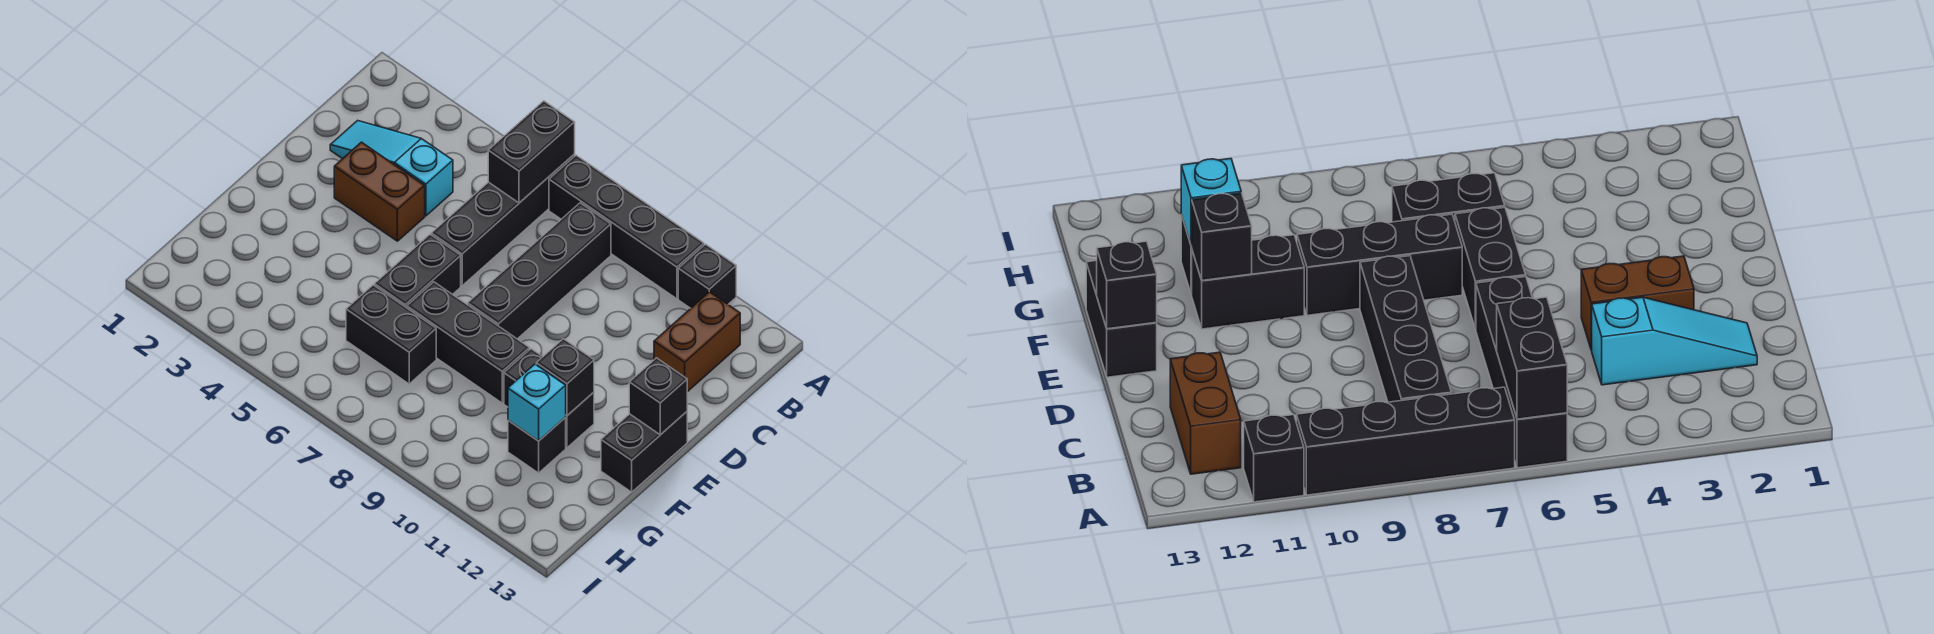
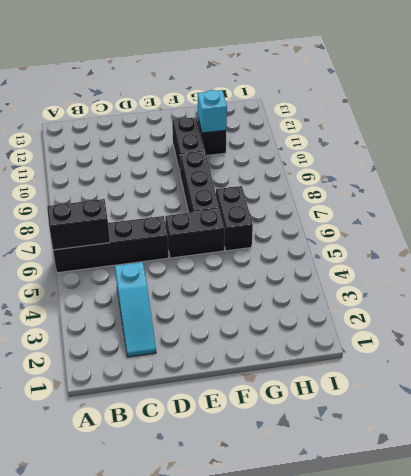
none -> black 1x4 brick [549,155,704,299]
none -> black 1x1 brick [678,244,736,308]
none -> black 1x4 brick [468,203,611,339]

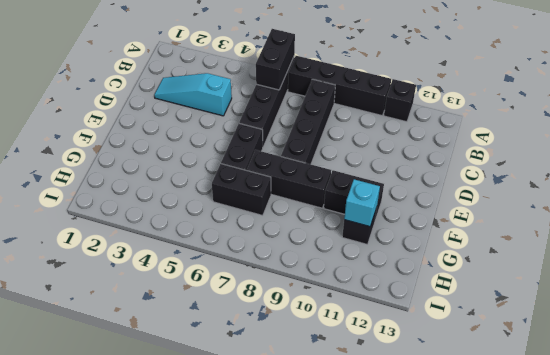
none -> brown 1x2 brick [654,292,740,392]
none -> brown 1x2 brick [334,142,425,241]
none -> black 1x2 brick [601,412,687,492]

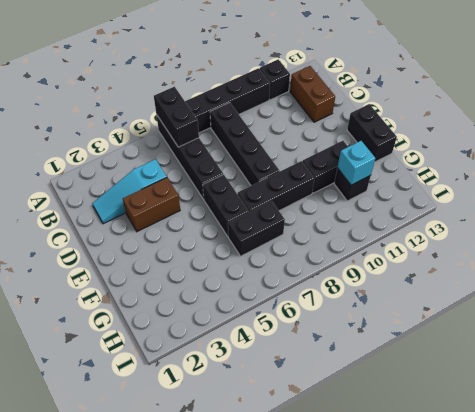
none -> black 1x1 brick [629,358,687,435]
none -> black 1x1 brick [536,339,594,415]

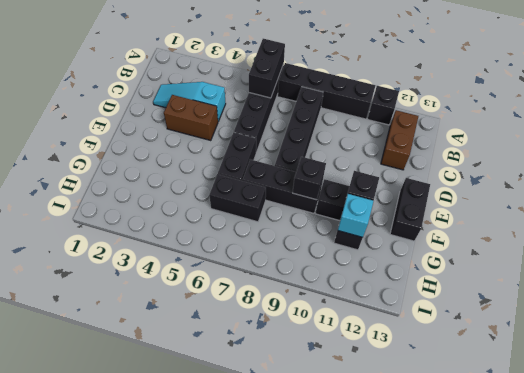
black 1x1 brick [293,157,326,200] -> black 1x1 brick moved to [629,358,687,435]

